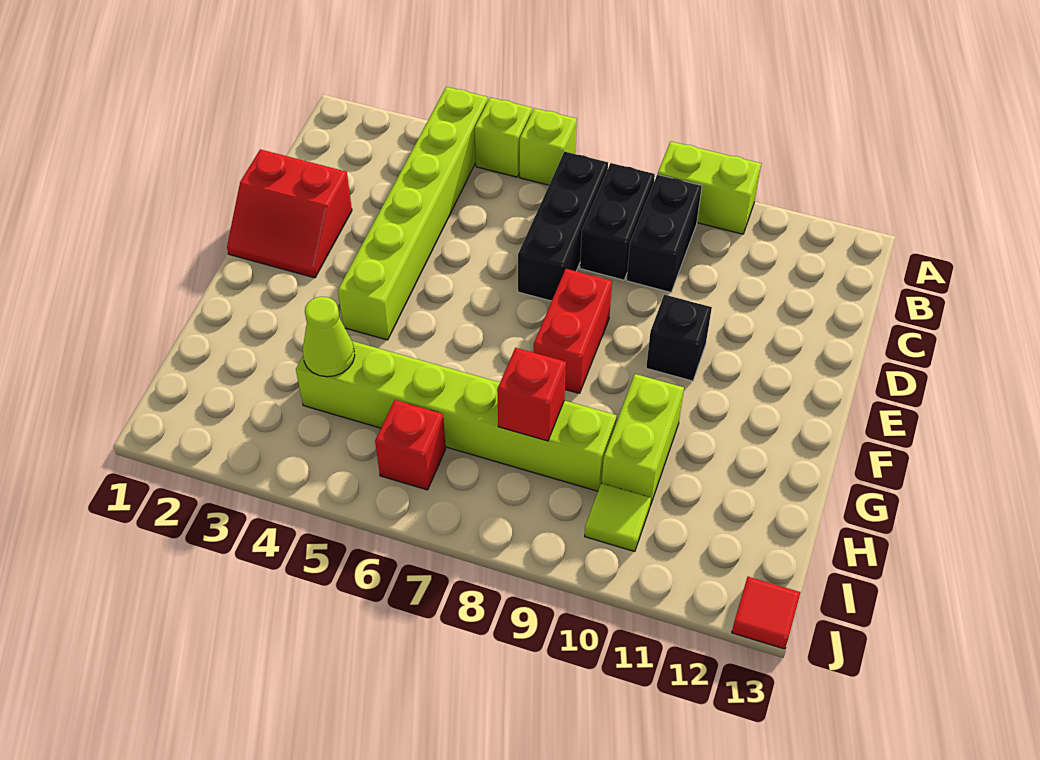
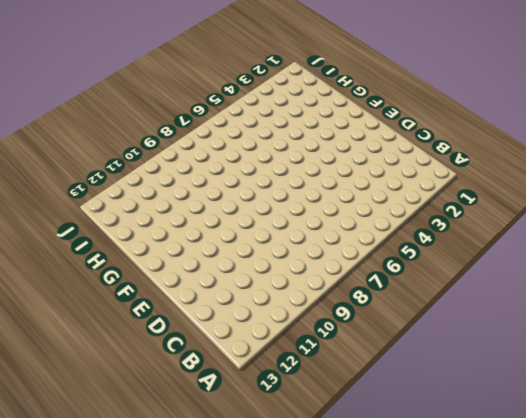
none -> lime 1x6 brick [338,87,488,340]
none -> lime 1x1 brick [475,97,532,177]
none -> lime 1x1 brick [520,108,577,185]

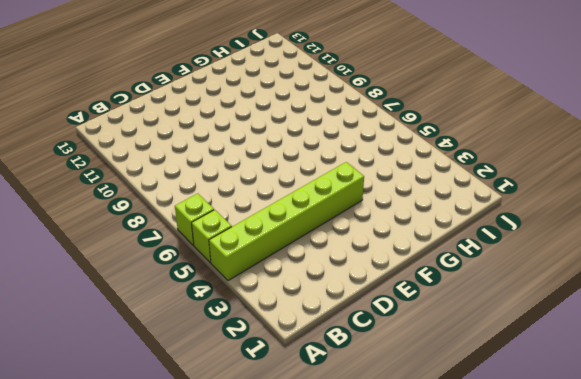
none -> lime 1x2 brick [658,141,761,234]
none -> black 1x3 brick [518,152,608,301]
none -> black 1x2 brick [580,163,655,280]

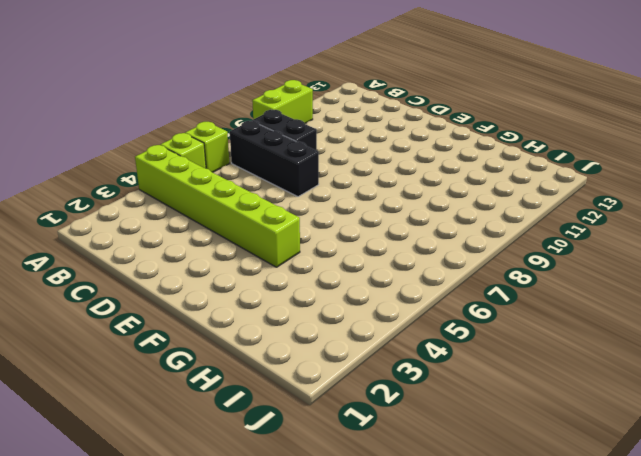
none -> black 1x2 brick [627,174,702,292]
none -> red 2x2 slope [227,149,352,278]
none -> red 1x2 brick [533,269,612,393]

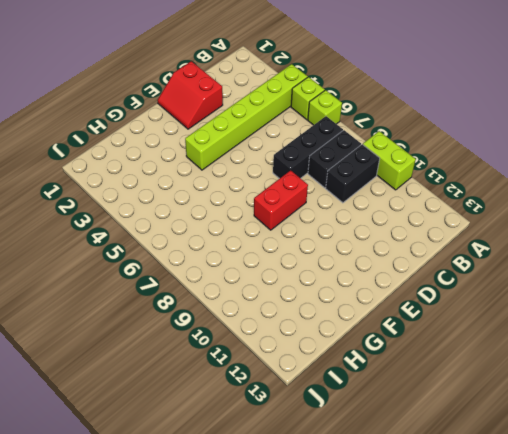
none -> black 1x1 brick [646,295,712,381]
none -> lime 1x2 brick [602,374,684,506]
none -> lime 1x6 brick [296,341,617,491]

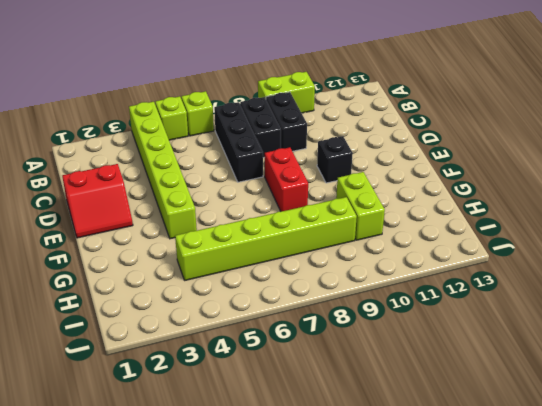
none -> red 1x1 brick [375,400,446,490]
none -> lime 1x1 tile [585,483,651,552]
none -> red 1x1 tile [732,577,801,649]

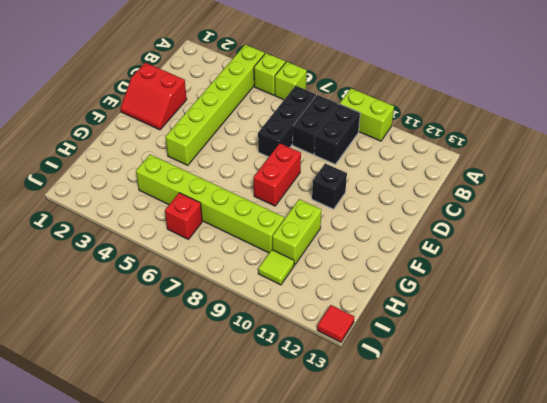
none -> lime 1x1 cone [303,297,355,377]
none -> red 1x1 brick [497,348,566,441]

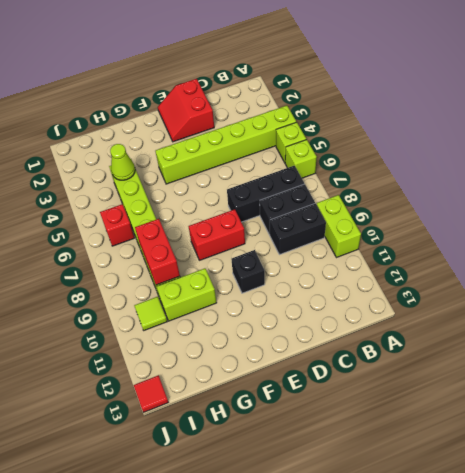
red 1x2 brick [135,219,180,285] -> red 1x1 brick [497,348,566,441]

